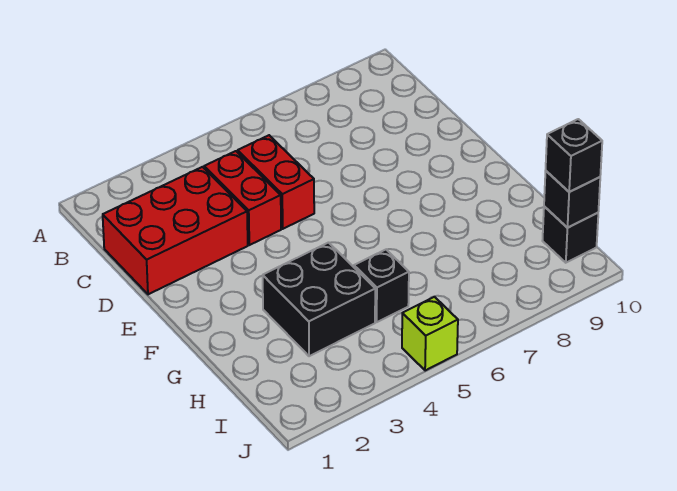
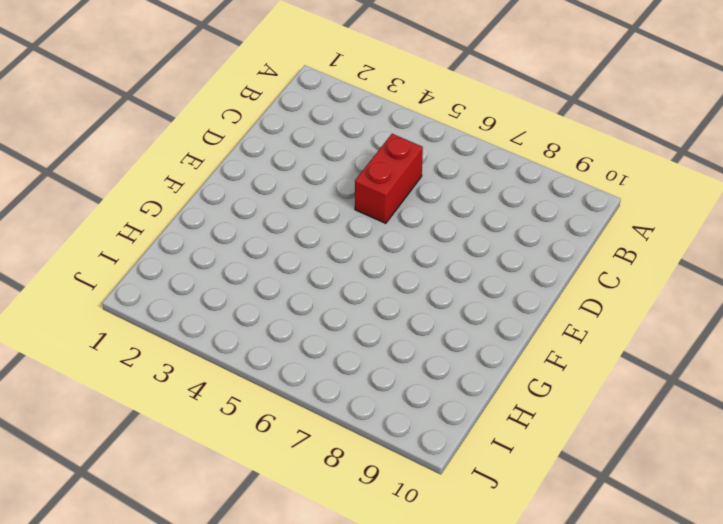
none -> red 2x3 brick [103,167,248,294]
none -> red 1x2 brick [204,151,281,245]

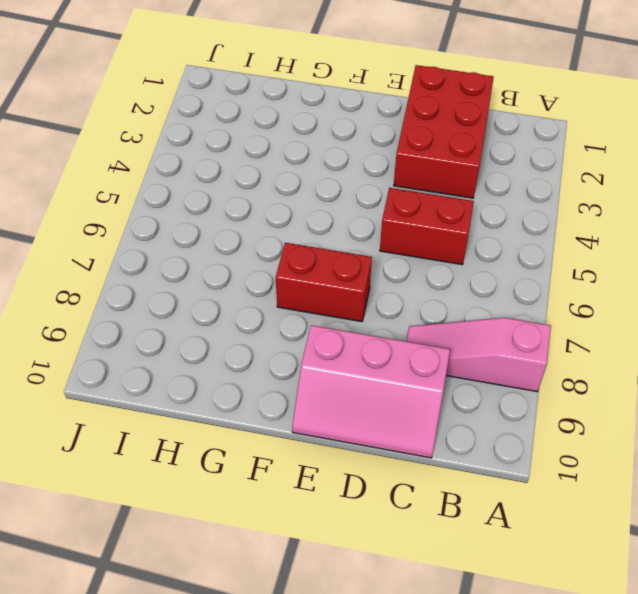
pink 1x3 slope [406,318,551,391] -> none
pink 2x3 slope [292,325,450,458] -> none
red 1x2 brick [276,243,372,322] -> red 1x2 brick moved to [204,151,281,245]
none -> black 2x2 brick [263,243,375,356]
none -> black 1x1 brick [354,250,409,322]

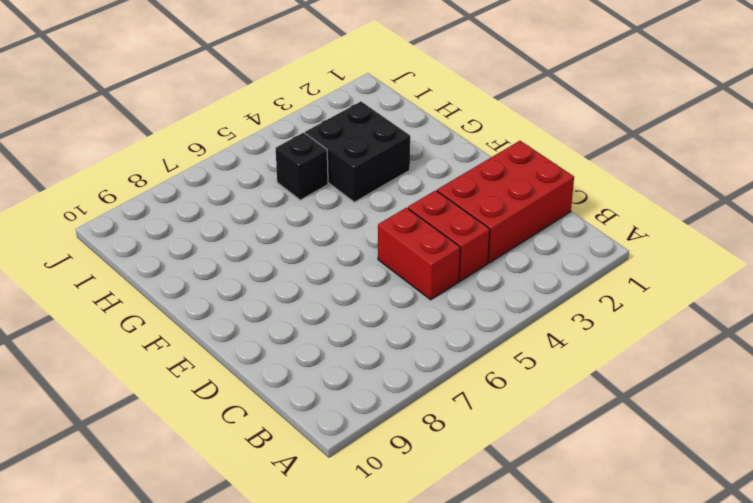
none -> black 1x1 brick [542,206,598,263]
none -> lime 1x1 brick [402,297,458,371]

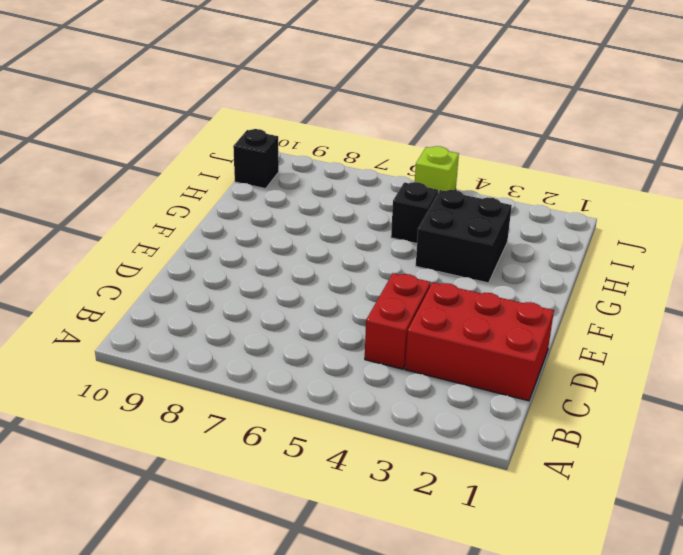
none -> red 1x2 brick [238,135,314,229]
none -> black 1x1 brick [544,171,600,228]

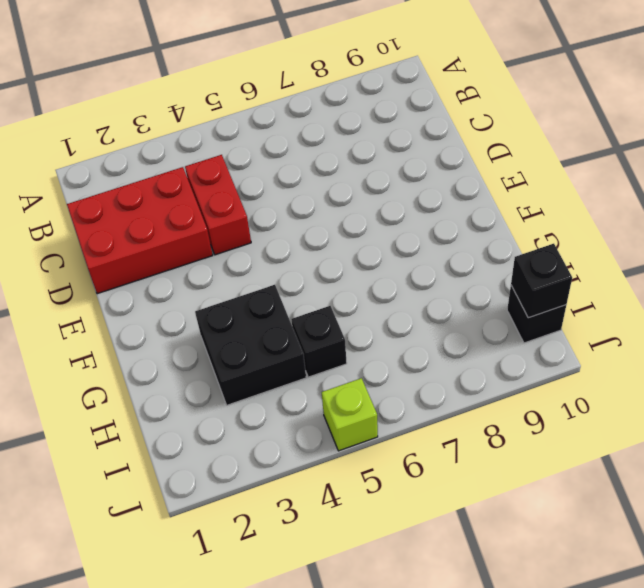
none -> red 1x2 brick [238,135,314,229]
none -> black 1x1 brick [546,119,602,192]

